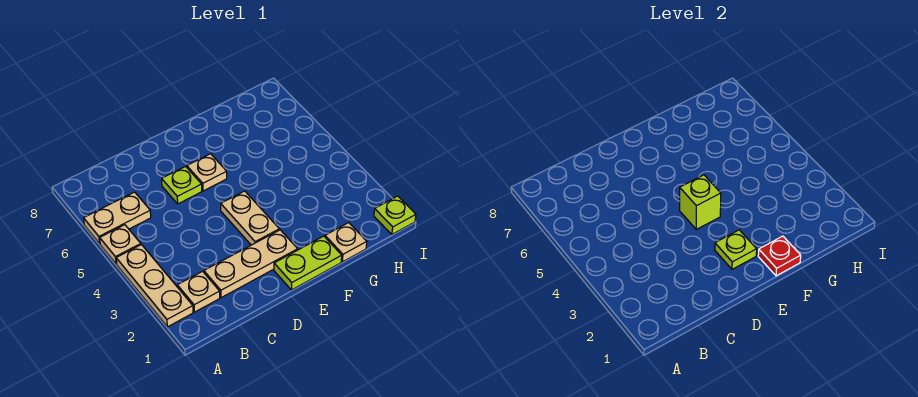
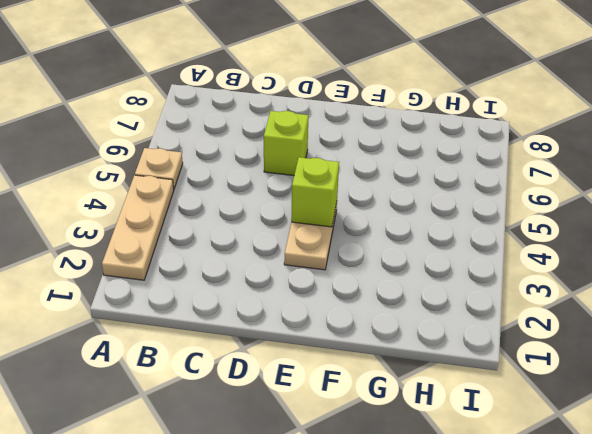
lime 1x1 brick [264,111,309,176] -> lime 1x1 plate [162,166,202,204]
none -> tan 1x2 plate [84,192,151,244]
none -> tan 1x1 plate [177,271,220,312]
none -> tan 1x3 plate [204,230,298,298]

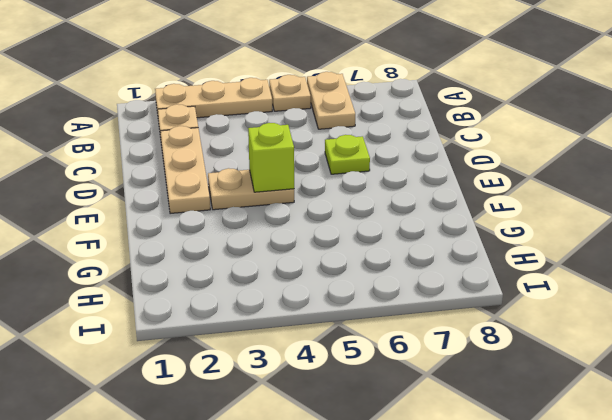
none -> lime 1x2 plate [274,236,342,290]
none -> tan 1x1 plate [187,154,227,191]
none -> tan 1x1 plate [325,223,367,262]

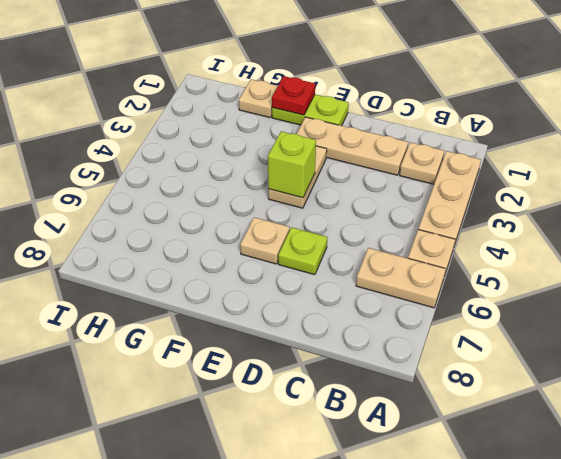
none -> lime 1x1 plate [374,196,416,234]
none -> lime 1x1 plate [715,230,757,269]

